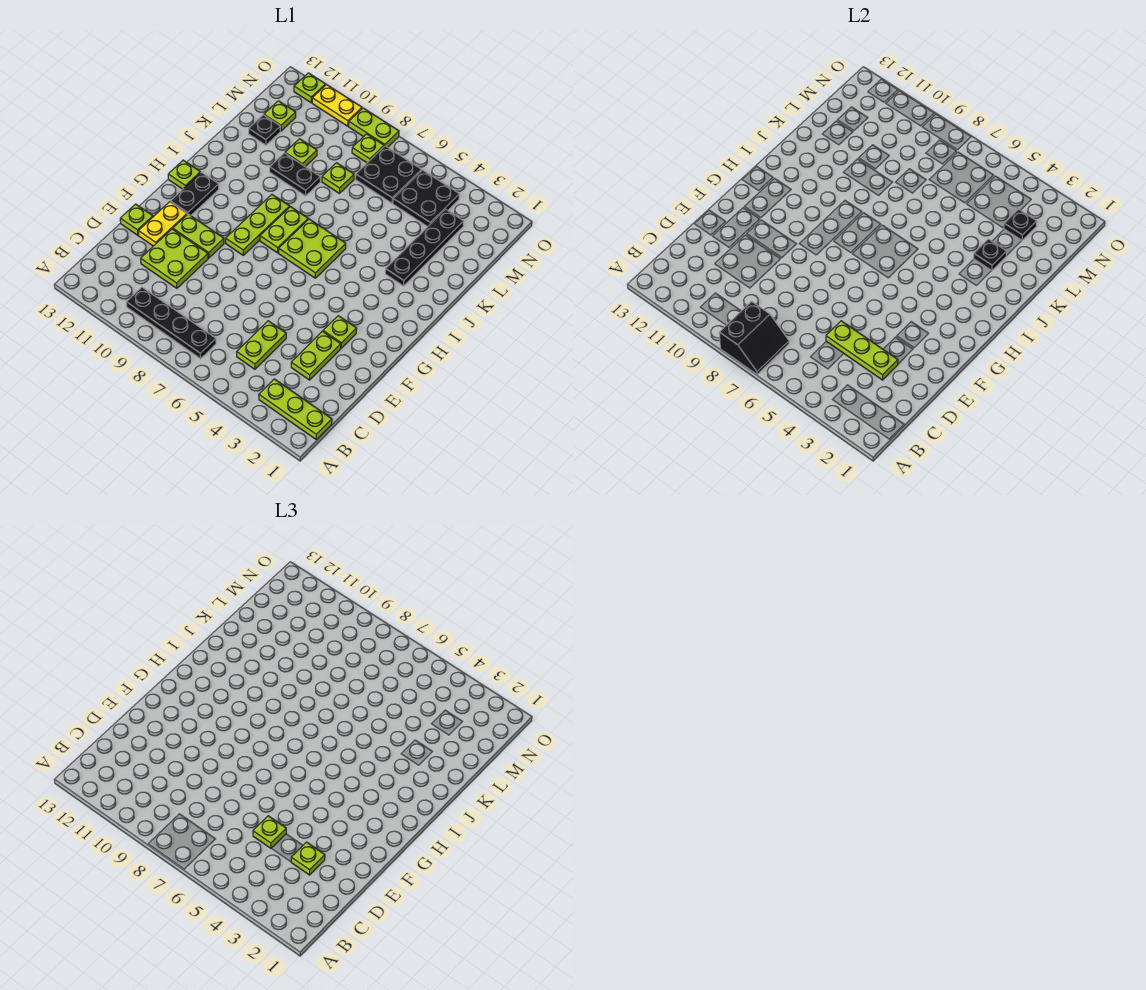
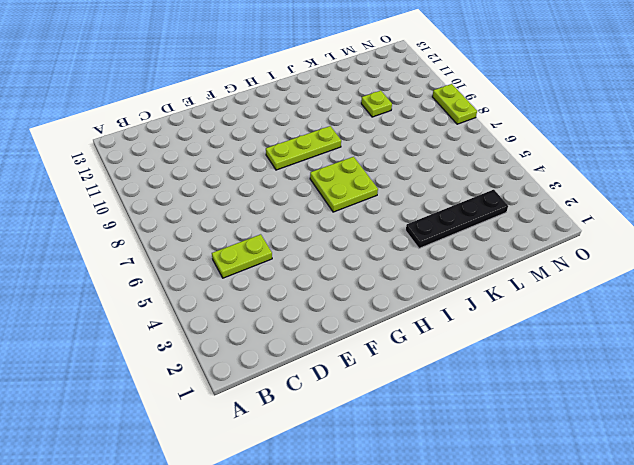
none -> lime 1x3 plate [259,379,332,439]
none -> black 1x4 plate [126,287,216,359]
none -> lime 1x2 plate [291,331,341,380]
none -> lime 2x2 plate [141,229,208,288]

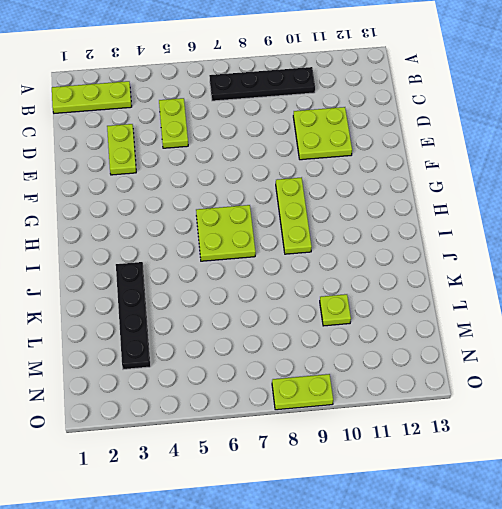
none -> yellow 1x2 plate [138,202,187,246]
none -> lime 1x1 plate [120,204,153,235]
none -> lime 1x1 plate [323,316,357,348]
none -> lime 1x2 plate [173,214,224,258]

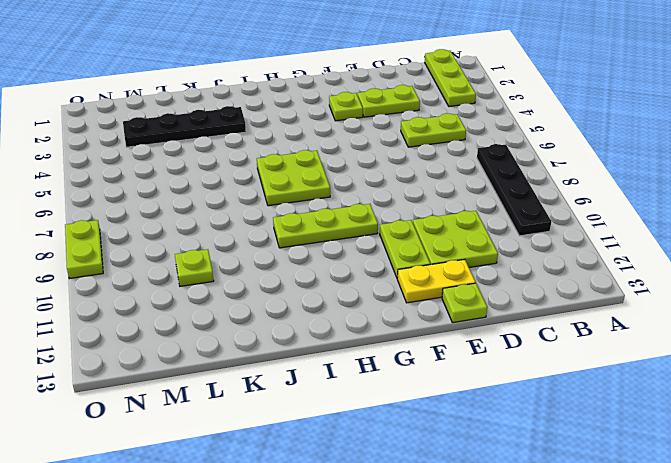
none -> black 1x2 plate [171,172,219,216]
none -> lime 1x2 plate [260,207,308,253]
none -> lime 1x1 plate [168,160,200,189]
none -> black 1x2 plate [270,153,320,196]

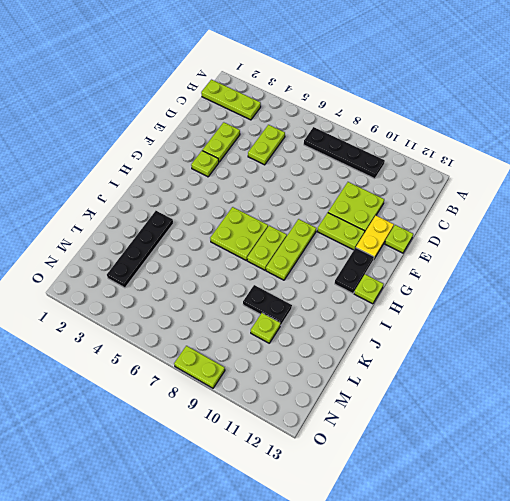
none -> lime 1x1 plate [322,163,354,194]
none -> black 1x1 plate [249,115,280,145]
none -> black 2x2 plate [393,170,459,227]
none -> black 2x2 plate [356,146,422,203]

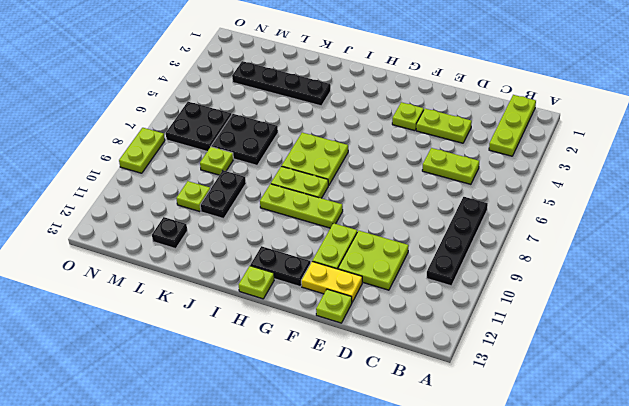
black 2x2 plate [211,114,278,165] -> black 2x2 plate moved to [393,170,459,227]
none -> lime 1x1 plate [264,101,296,131]
none -> lime 1x1 plate [352,134,384,163]
none -> yellow 1x2 plate [312,85,362,126]
none -> lime 1x1 plate [294,73,326,103]

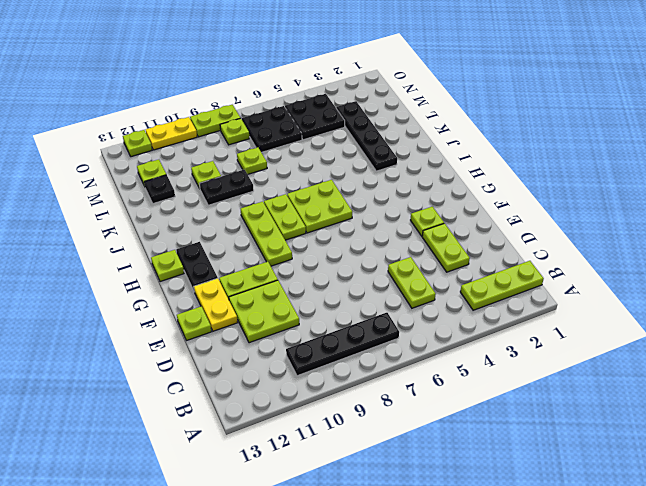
none -> black 2x2 slope [719,301,789,374]
none -> lime 1x3 plate [826,321,898,380]
none -> black 1x1 plate [974,239,1007,271]
none -> black 1x1 plate [1004,209,1037,240]

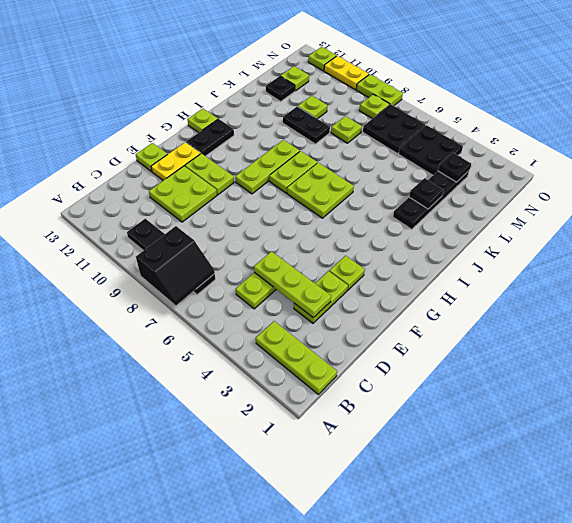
none -> lime 1x1 plate [291,842,325,875]
none -> lime 1x1 plate [253,816,286,848]

